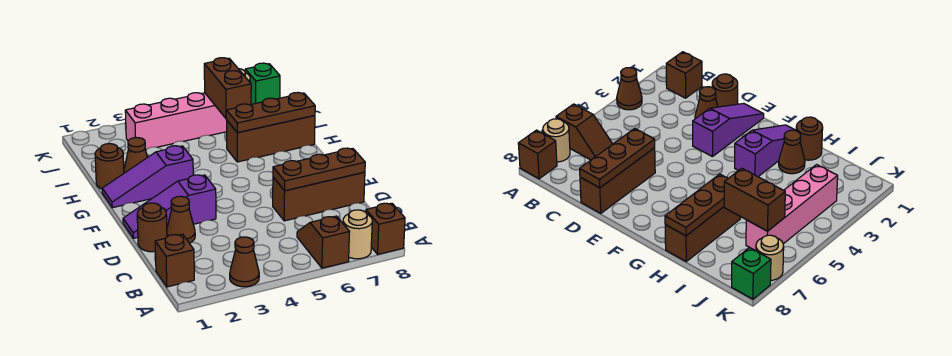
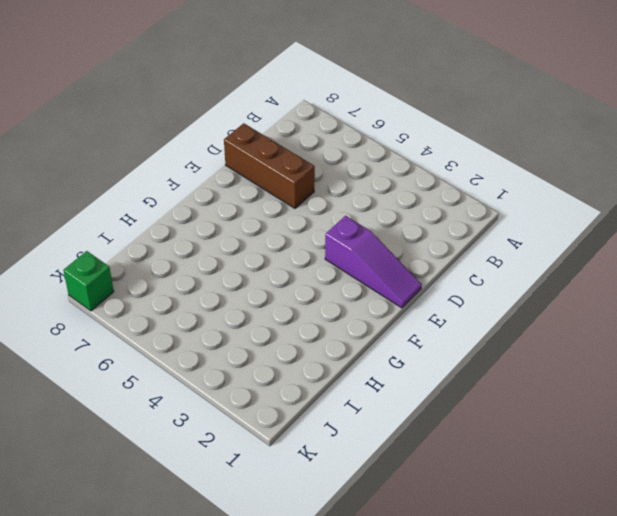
none -> brown 1x1 cone [230,237,259,287]
none -> brown 1x2 slope [297,216,349,268]
none -> tan 1x1 round brick [343,210,372,259]

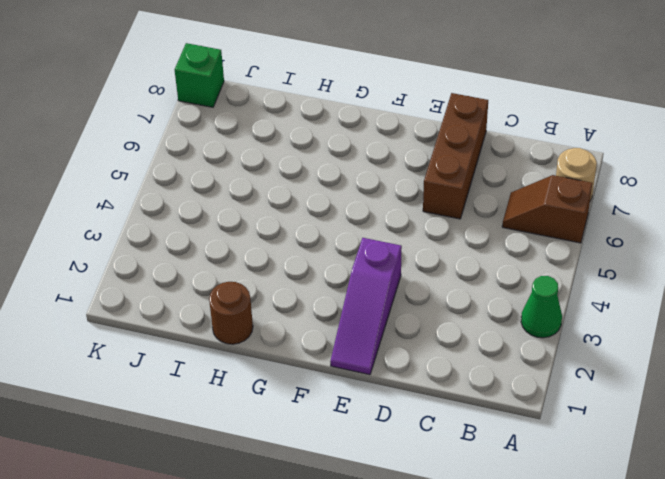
green 1x1 cone [521,276,562,338] -> brown 1x1 cone [230,237,259,287]
none -> brown 1x1 brick [366,203,405,254]
none -> brown 1x1 brick [155,234,194,287]
none -> brown 1x1 round brick [137,203,167,252]

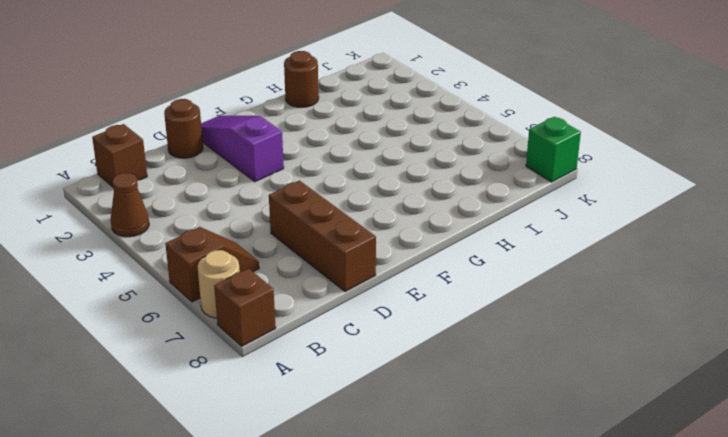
none -> brown 1x1 cone [167,196,195,243]
none -> purple 1x3 slope [102,146,193,208]
none -> brown 1x1 cone [124,138,147,173]

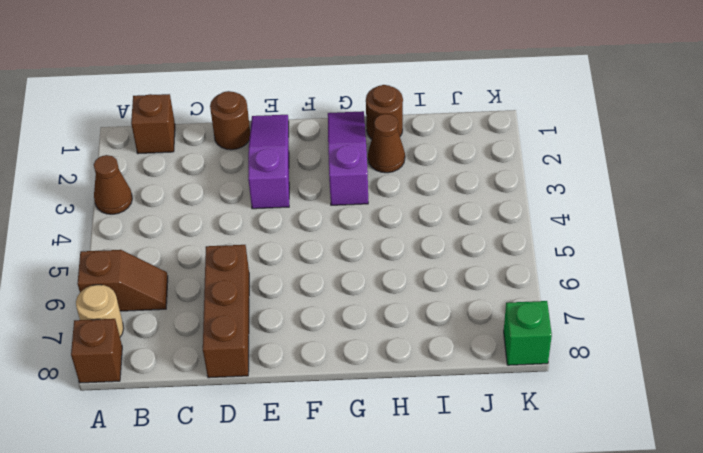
none -> brown 1x1 cone [167,196,195,243]
none -> brown 1x3 brick [227,116,315,162]
none -> pink 1x4 brick [125,93,227,150]

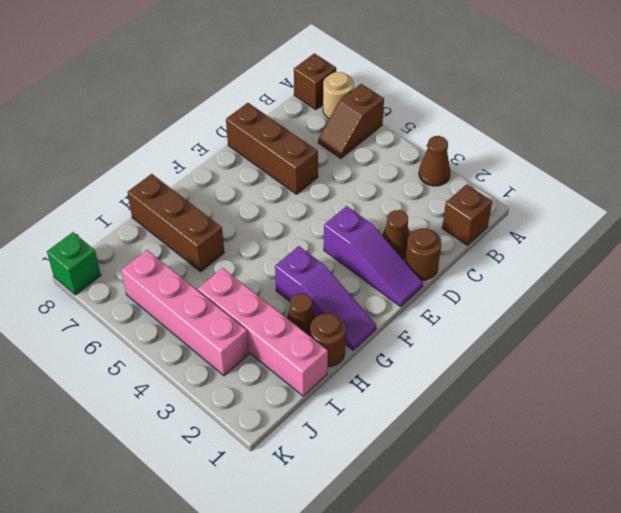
pink 1x4 brick [198,268,328,396] -> none
none -> tan 1x1 round brick [756,235,784,280]
none -> brown 1x3 plate [273,148,365,191]
none -> brown 1x3 plate [226,93,315,133]

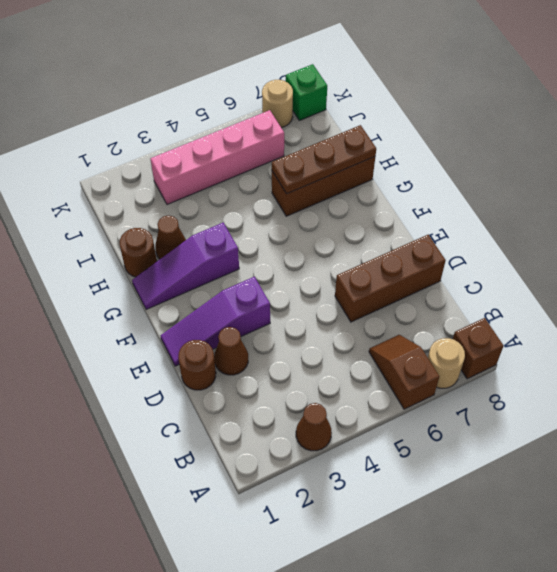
none -> brown 1x1 brick [155,234,194,287]
none -> brown 1x3 plate [273,148,365,191]
none -> brown 1x2 brick [204,58,251,118]

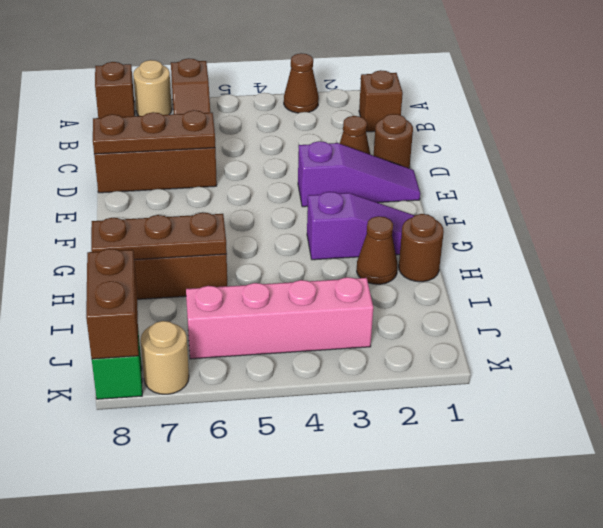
brown 1x2 brick [86,249,139,359] -> brown 1x2 brick moved to [204,58,251,118]

